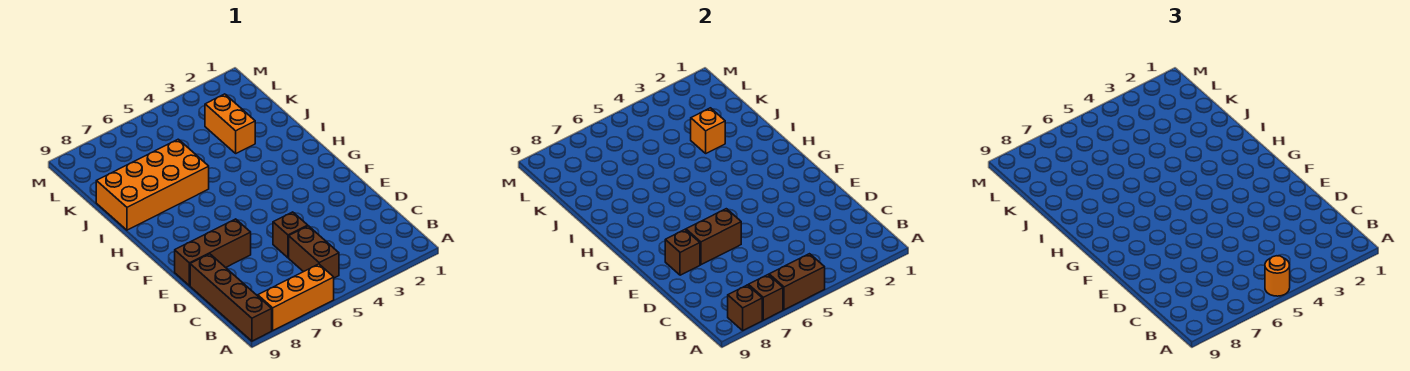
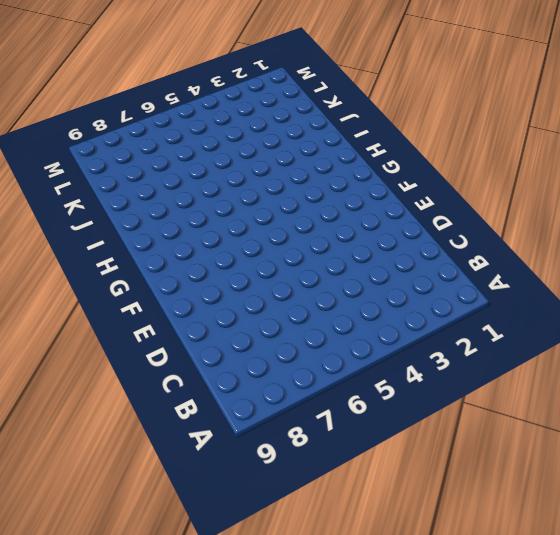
none -> orange 1x3 brick [258,264,334,330]
none -> brown 1x4 brick [190,254,272,341]
none -> brown 1x2 brick [289,226,339,278]

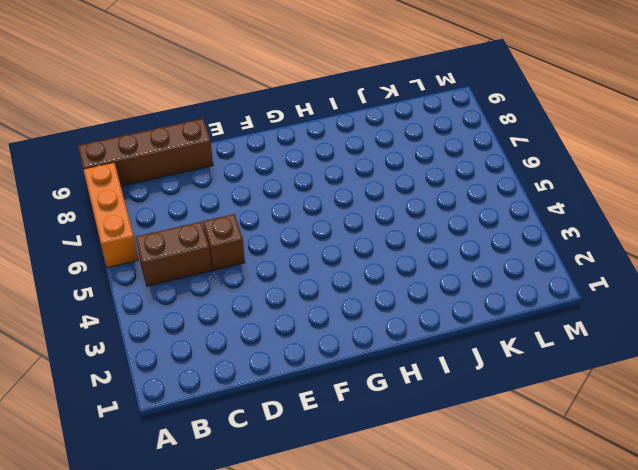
none -> brown 1x3 brick [175,219,251,286]
none -> orange 2x4 brick [96,139,209,230]
none -> orange 1x2 brick [205,94,255,153]

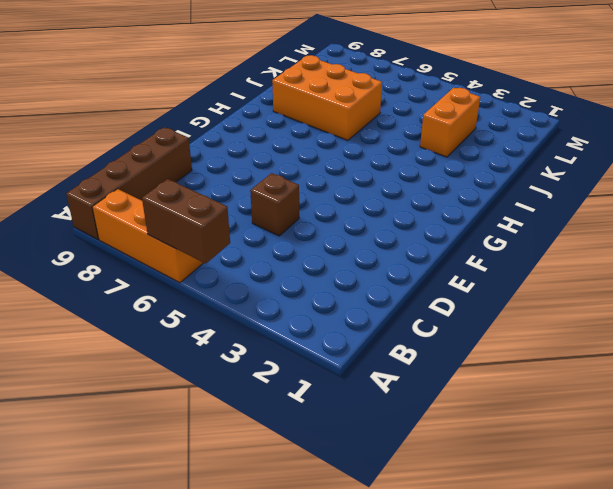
orange 2x3 brick [272,55,382,140] -> orange 2x4 brick [96,139,209,230]
none -> brown 1x2 brick [289,226,339,278]
none -> brown 1x3 brick [175,219,251,286]
none -> brown 1x1 brick [748,275,783,320]

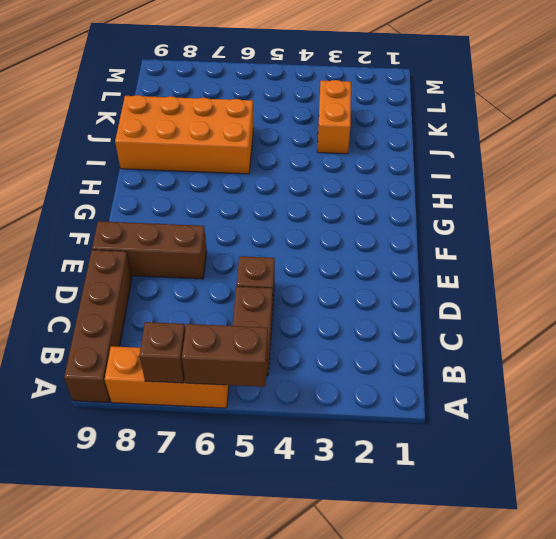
none -> brown 1x1 brick [728,285,762,330]
none -> brown 1x2 brick [686,209,741,265]
none -> brown 1x1 brick [665,230,700,275]

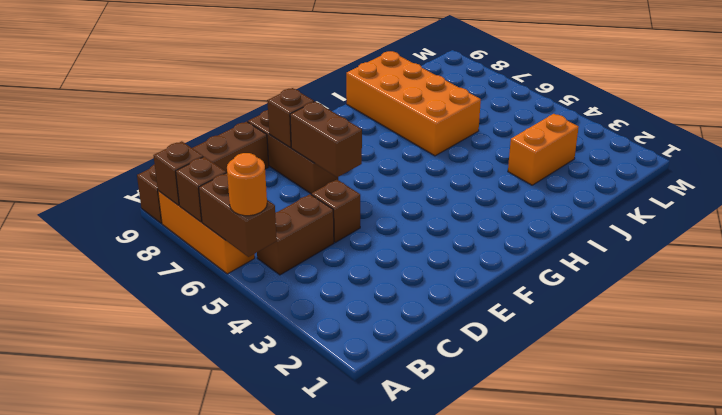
none -> orange 1x1 brick [691,108,725,153]

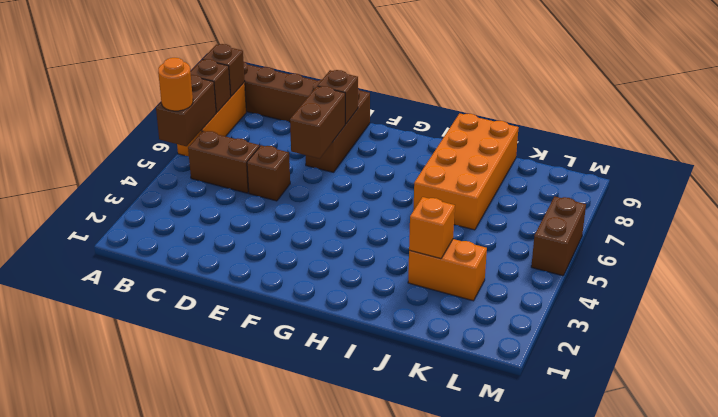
brown 1x2 brick [531,196,586,276] -> none

